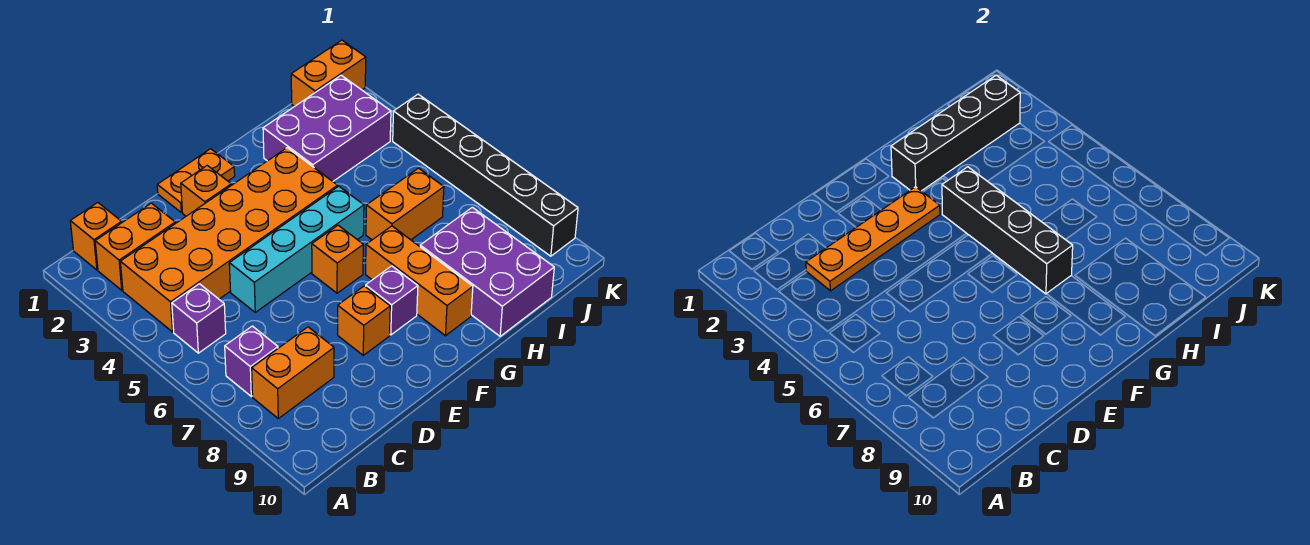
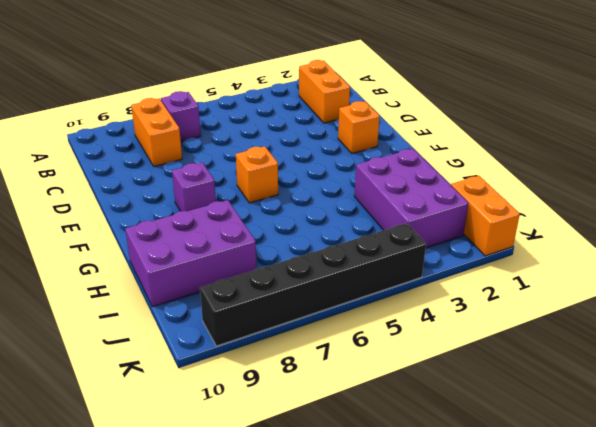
none -> orange 1x1 brick [70,203,122,270]
none -> orange 2x6 brick [120,148,338,332]
none -> purple 1x1 brick [172,284,226,353]

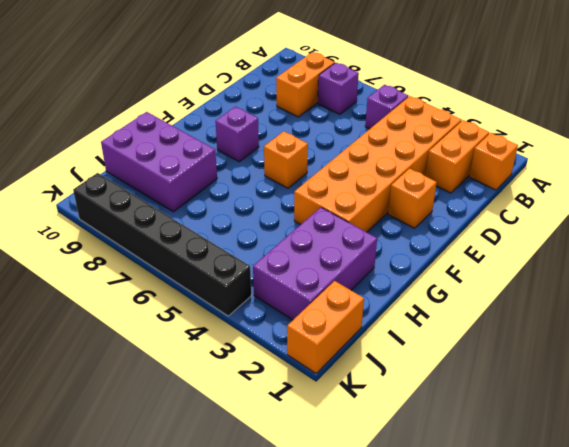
none -> cyan 1x4 brick [229,186,364,312]
none -> orange 1x2 plate [157,149,235,212]
none -> orange 1x1 brick [338,286,390,355]

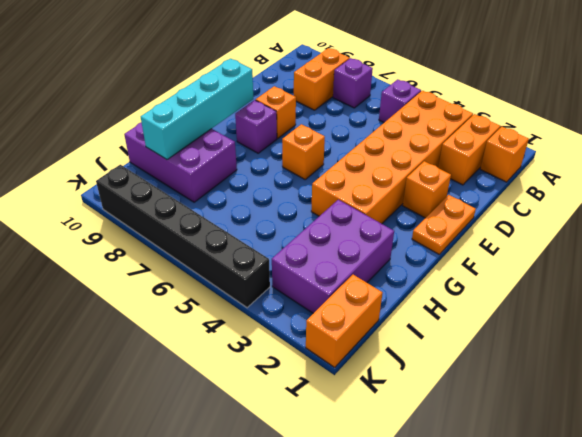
cyan 1x4 brick [141,59,253,159] -> cyan 1x4 brick moved to [229,186,364,312]
none -> orange 1x3 brick [366,226,473,336]
none -> orange 1x2 brick [366,168,444,240]
none -> orange 1x4 plate [806,187,940,291]

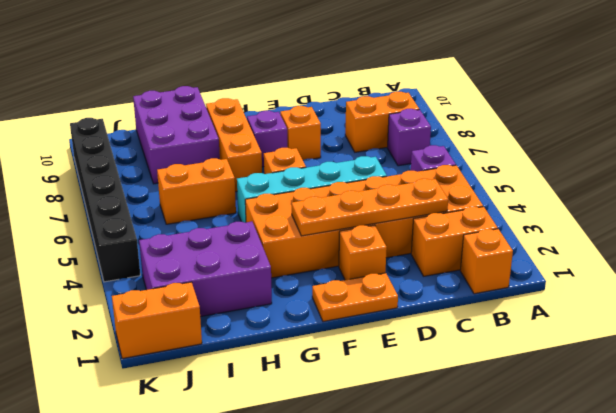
none -> black 1x4 brick [891,75,1020,191]
none -> black 1x4 brick [942,167,1073,294]

